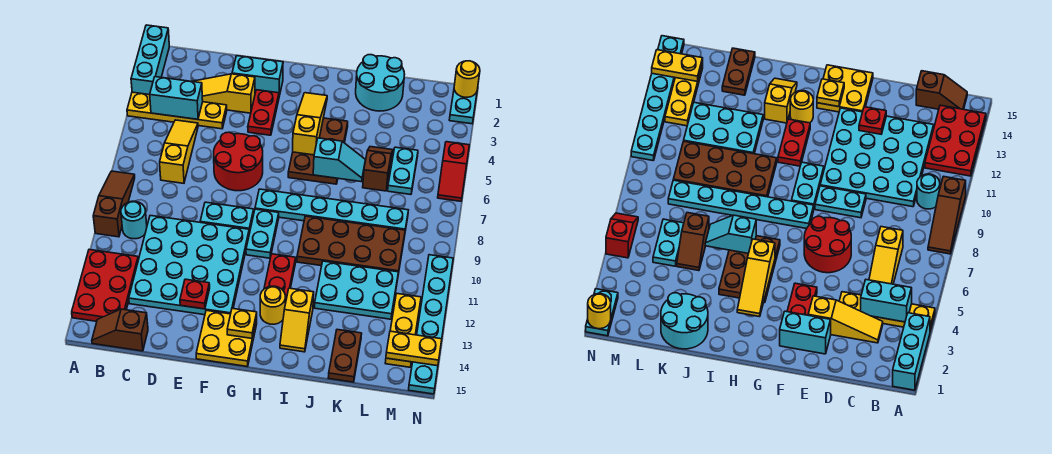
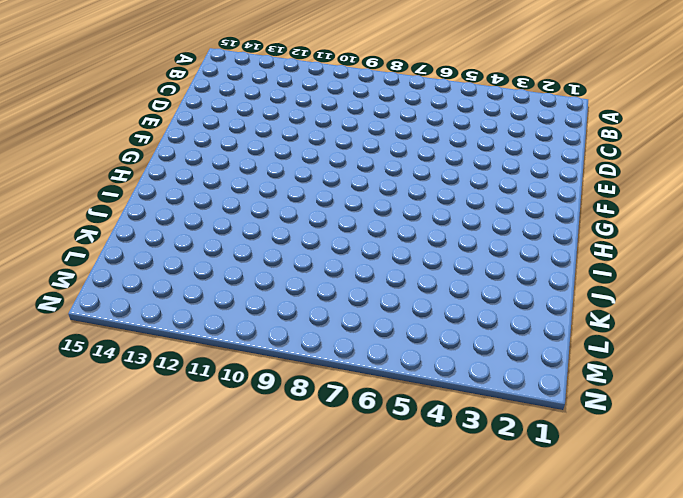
none -> cyan 1x3 brick [131,25,169,95]
none -> yellow 1x4 plate [127,92,227,129]
none -> brown 1x3 slope [93,171,135,237]
none -> red 2x3 plate [72,250,138,321]

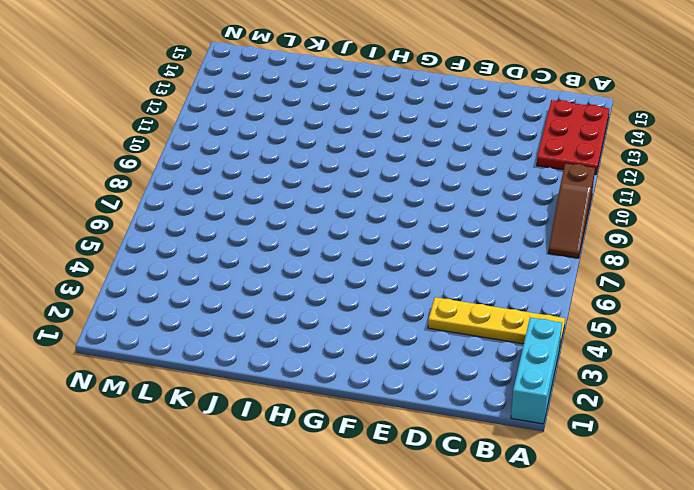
none -> cyan 1x1 round brick [121,201,147,239]
none -> brown 1x2 slope [92,309,148,351]
none -> yellow 1x3 slope [192,74,255,113]
none -> yellow 1x3 slope [160,120,198,183]

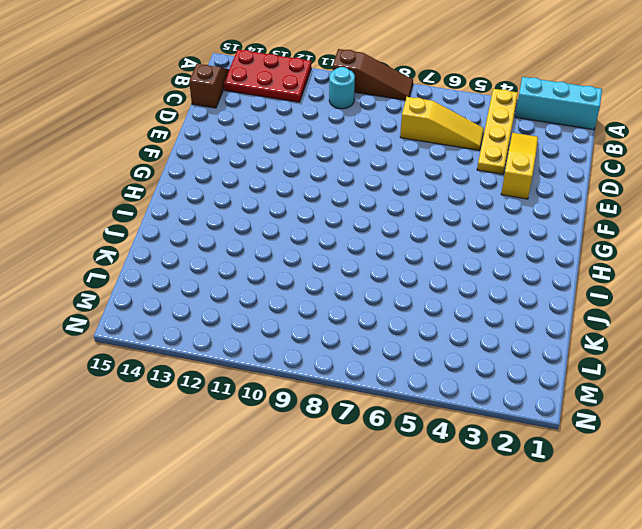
none -> cyan 4x4 plate [129,215,249,315]
none -> cyan 1x2 brick [232,56,283,96]
none -> red 2x2 round brick [214,132,263,191]
none -> cyan 1x2 plate [200,202,254,233]

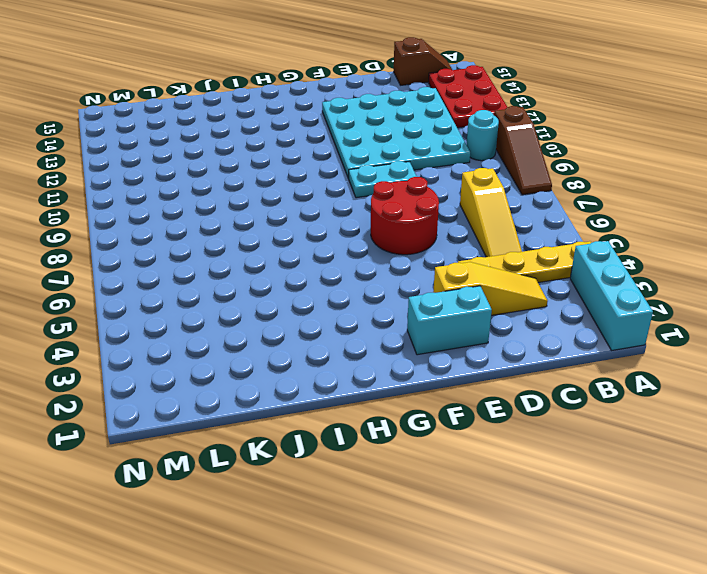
none -> red 1x2 plate [248,90,279,135]
none -> yellow 2x2 plate [196,310,257,367]
none -> cyan 1x6 plate [255,189,408,231]
none -> cyan 1x2 plate [246,209,279,258]

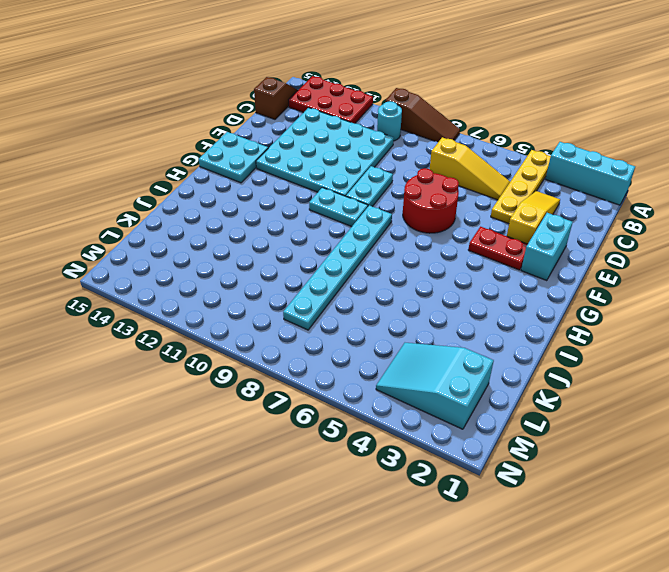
cyan 2x2 plate [199,132,268,183] -> yellow 2x2 plate [196,310,257,367]
cyan 2x3 slope [376,343,494,429] -> none
none -> brown 2x3 plate [288,118,348,184]
none -> red 1x2 plate [264,254,296,304]
none -> yellow 1x1 round brick [260,286,285,324]
none -> brown 2x4 plate [297,216,405,274]

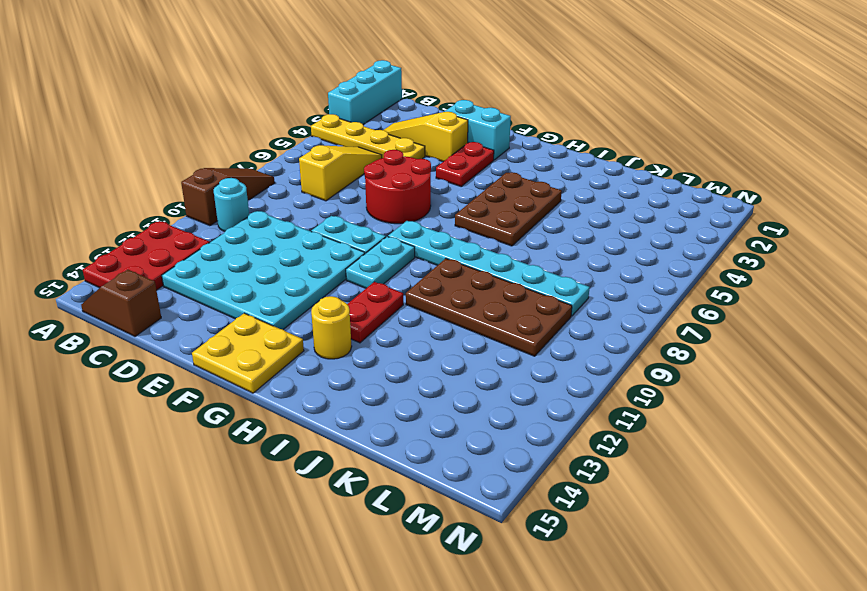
none -> yellow 1x2 slope [280,288,314,352]
none -> cyan 2x2 round brick [356,55,405,111]
none -> cyan 2x3 plate [314,261,399,319]
none -> brown 1x2 slope [363,147,393,191]

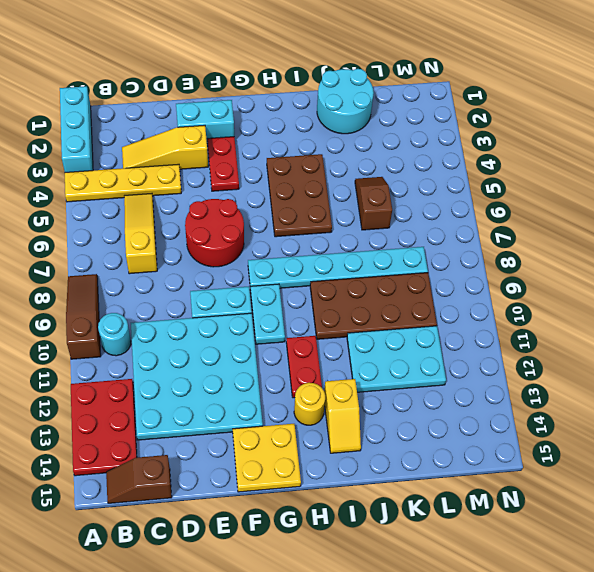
none -> brown 1x2 plate [328,330,362,382]
none -> cyan 1x2 plate [388,147,418,194]
none -> yellow 1x3 plate [385,294,421,367]
none -> cyan 1x2 plate [449,90,477,124]

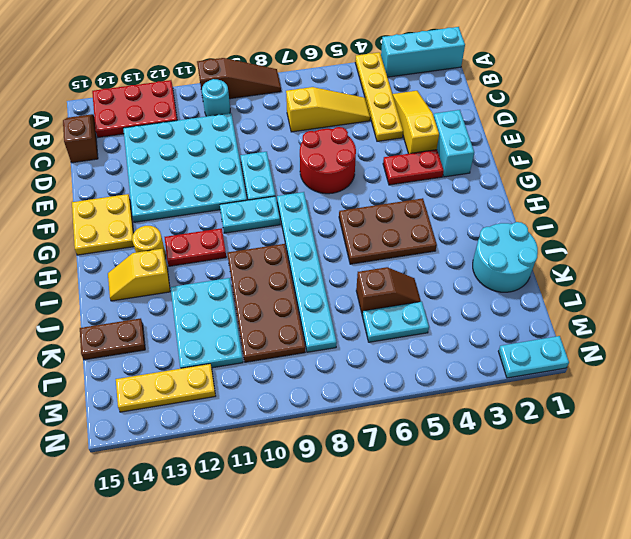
none -> red 1x2 slope [438,142,469,201]
none -> cyan 1x6 plate [409,255,453,394]
none -> cyan 1x2 brick [150,77,203,119]
none -> red 1x1 plate [180,279,210,309]

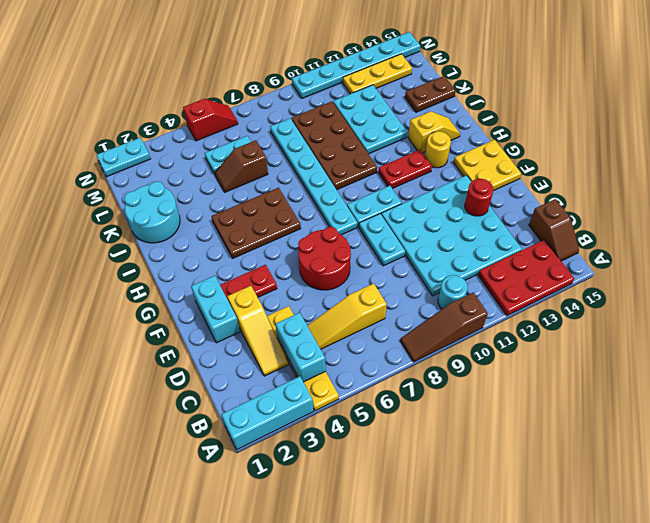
red 1x1 round brick [465,179,494,216] -> red 1x1 plate [180,279,210,309]
none -> yellow 1x1 plate [227,308,257,338]
none -> yellow 1x3 slope [293,93,327,155]
none -> cyan 1x2 slope [313,138,365,182]
none -> yellow 1x2 plate [386,331,442,366]

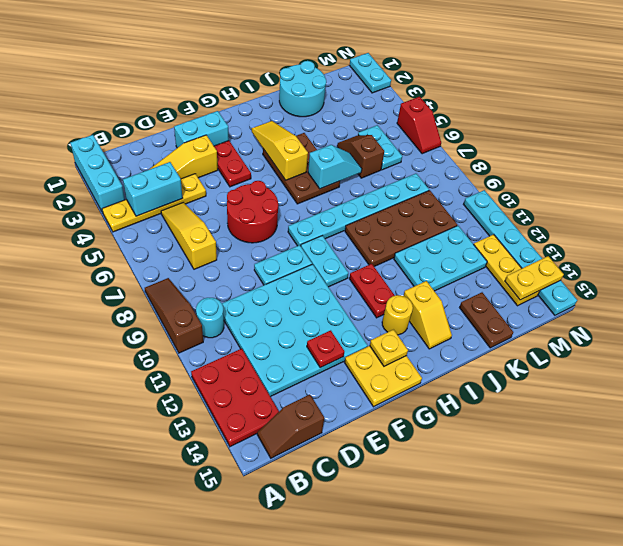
none -> yellow 1x1 round brick [454,61,480,97]

